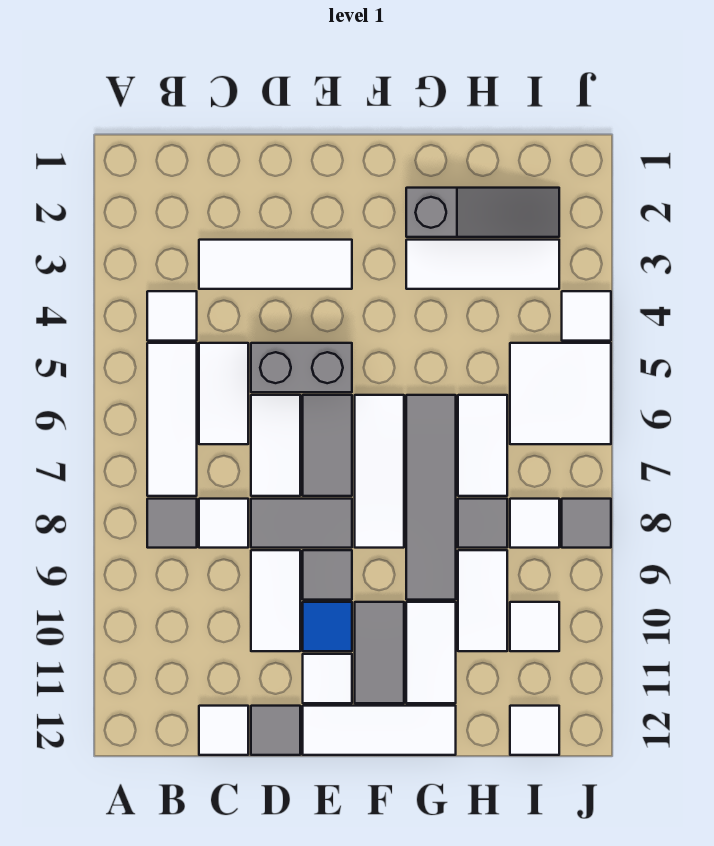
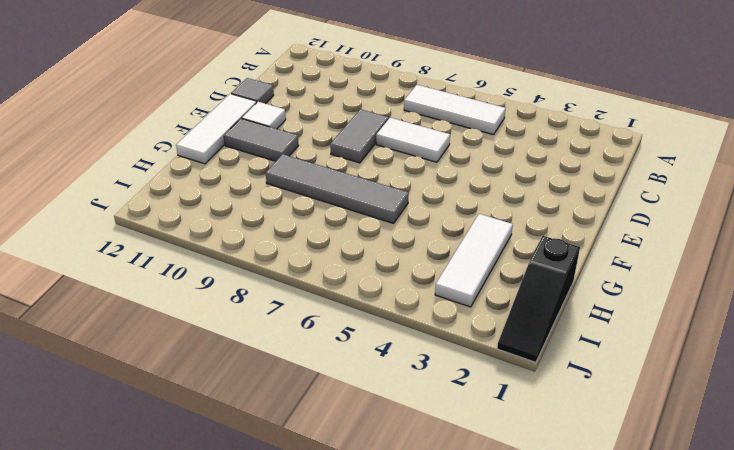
black 1x3 slope [497,236,580,362] -> none
none -> white 1x1 tile [147,291,197,341]
none -> grey 1x1 tile [147,499,197,548]
none -> white 1x3 tile [199,240,352,289]
none -> white 1x2 tile [199,343,248,444]

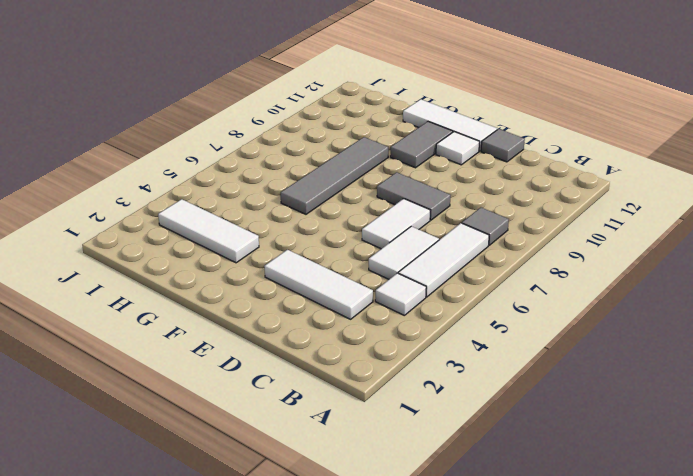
none -> white 1x1 tile [199,499,248,548]
none -> white 1x1 tile [199,706,248,755]
none -> grey 1x2 brick [251,343,352,392]
none -> white 1x2 tile [251,550,300,651]

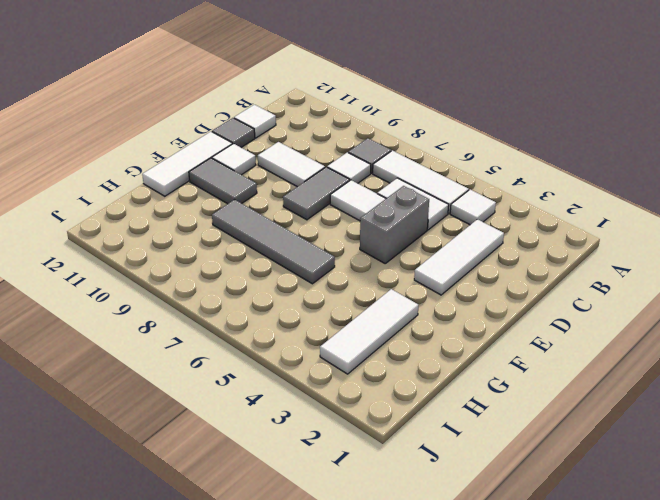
none -> grey 1x2 tile [303,395,352,496]
none -> grey 1x1 tile [303,550,352,600]
none -> blue 1x1 tile [303,602,352,651]
none -> white 1x3 tile [355,395,404,548]

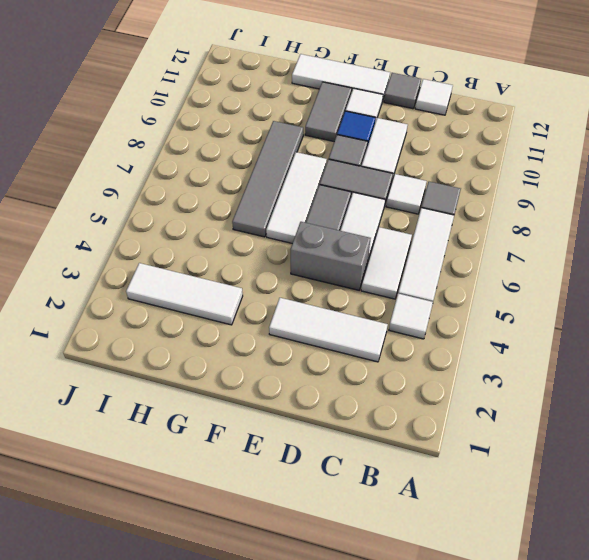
none -> grey 1x3 slope [406,188,559,237]
none -> white 1x2 tile [406,602,456,703]
none -> white 1x2 tile [458,395,507,496]
none -> grey 1x1 tile [458,499,507,548]

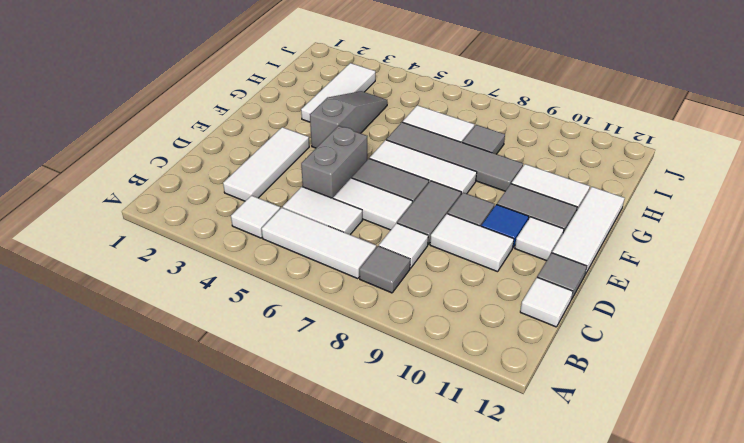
grey 1x3 slope [310,91,387,148] -> grey 1x3 slope moved to [406,188,559,237]
none -> white 1x2 tile [458,550,507,651]
none -> white 2x2 tile [510,343,611,444]
none -> white 1x1 tile [510,499,559,548]
none -> white 1x1 tile [510,602,559,651]

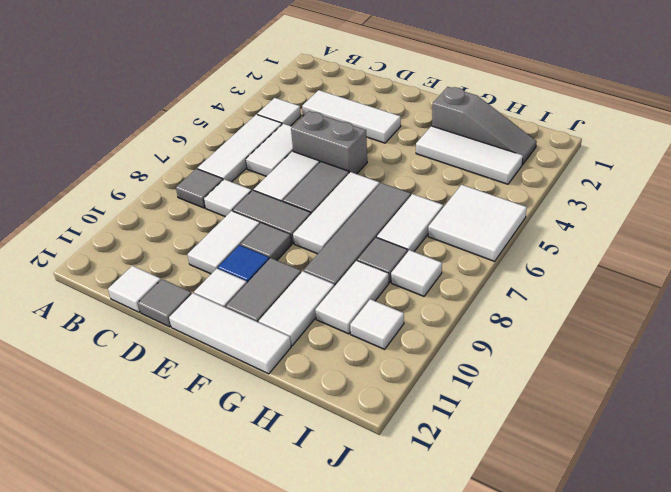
none -> white 1x1 tile [510,706,559,755]
none -> white 1x1 tile [562,291,611,341]
none -> grey 1x1 tile [562,499,611,548]

